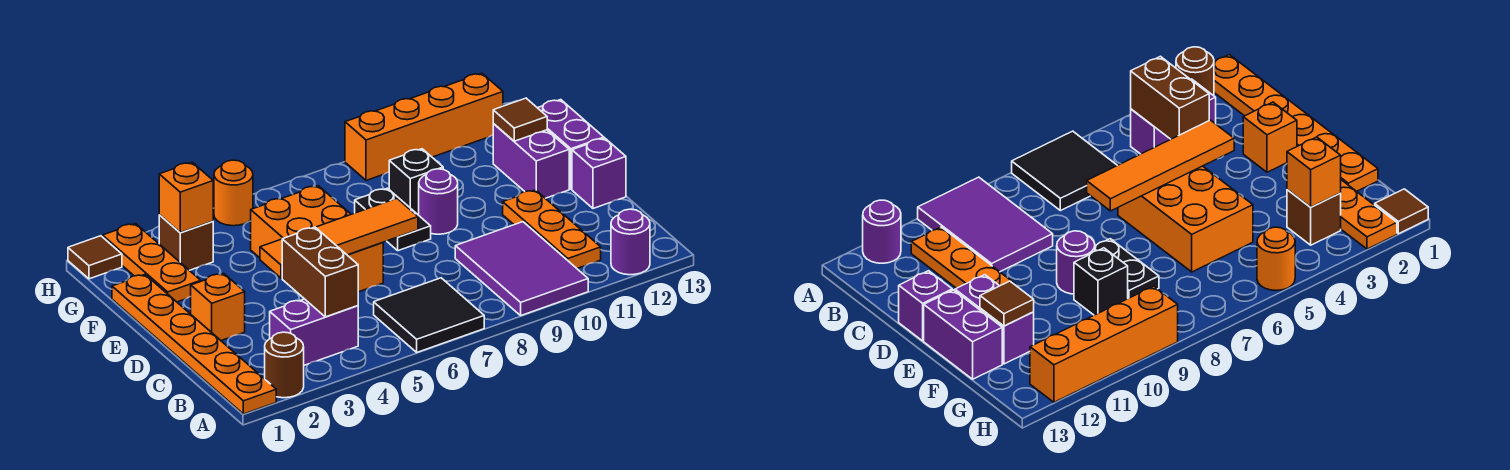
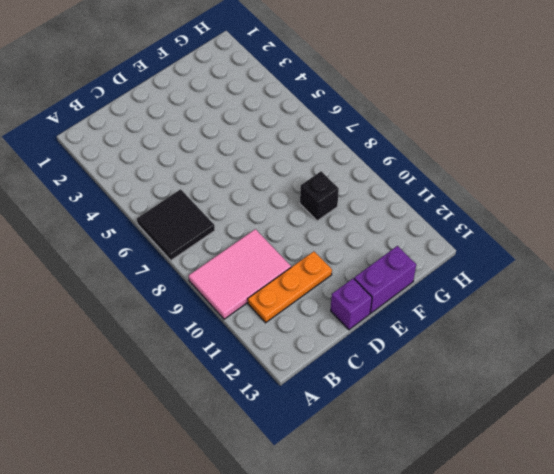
pink 2x3 tile [189,229,291,319] -> purple 2x3 tile [455,222,588,315]
none -> orange 1x6 plate [112,274,276,414]
none -> brown 1x1 round brick [265,332,304,398]
none -> purple 1x1 round brick [611,209,650,275]

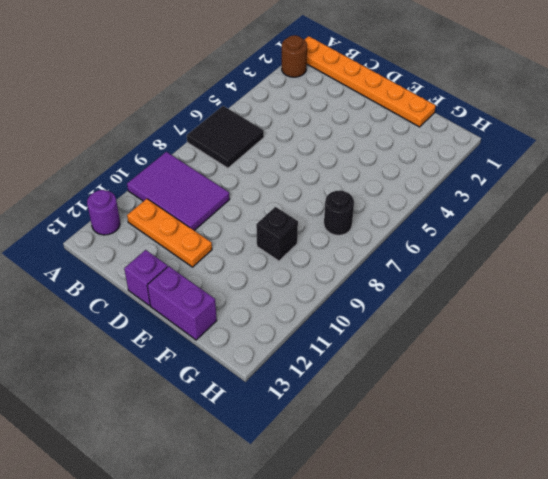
black 1x1 round brick [324,190,354,235] -> none
none -> purple 1x2 brick [270,299,358,365]
none -> orange 1x1 brick [191,273,245,341]
none -> orange 2x3 brick [251,186,383,292]

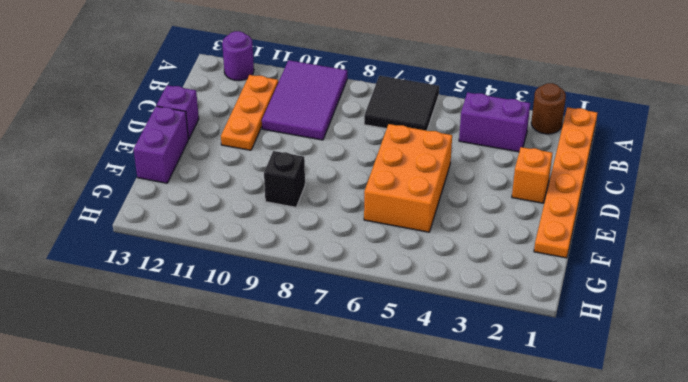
none -> black 1x2 plate [355,188,431,251]
none -> purple 1x1 round brick [419,169,458,234]
none -> purple 1x2 brick [493,124,569,198]

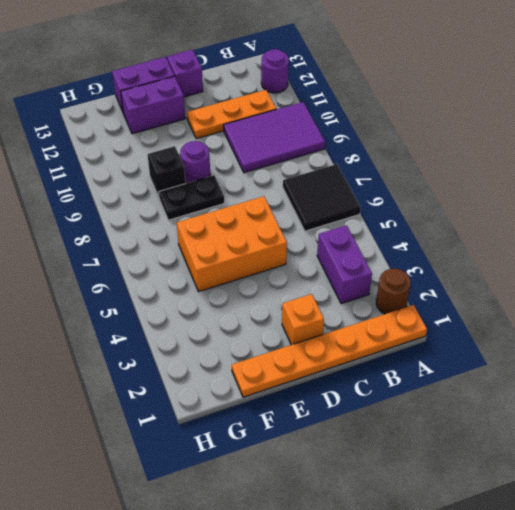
none -> orange 1x3 plate [103,224,201,302]
none -> brown 1x1 brick [159,215,213,270]
none -> brown 1x1 tile [68,236,122,279]

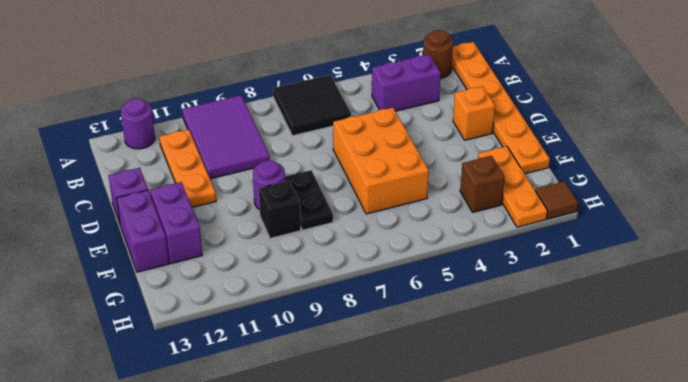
none -> orange 1x1 round brick [214,160,253,226]
none -> orange 1x4 brick [345,73,503,180]
none -> brown 1x2 brick [282,227,358,317]

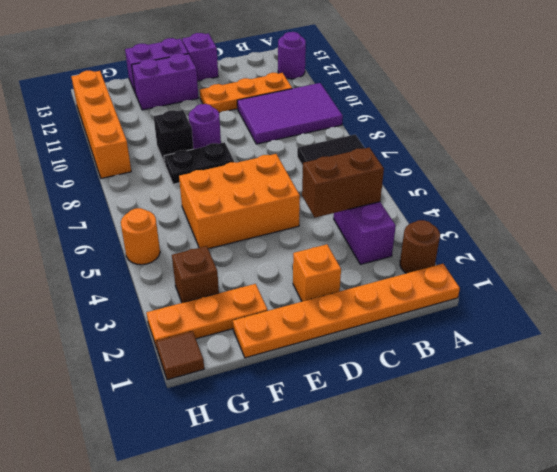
none -> orange 1x4 tile [260,198,418,278]
none -> brown 1x1 tile [493,98,547,141]
none -> orange 1x1 brick [159,162,213,233]

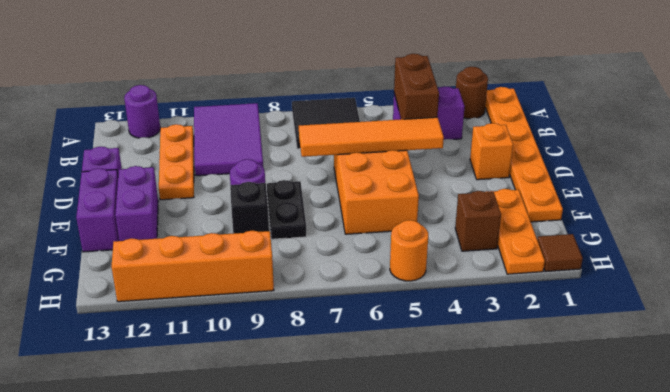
none -> brown 1x1 tile [493,98,547,141]
none -> orange 1x1 brick [159,162,213,233]

